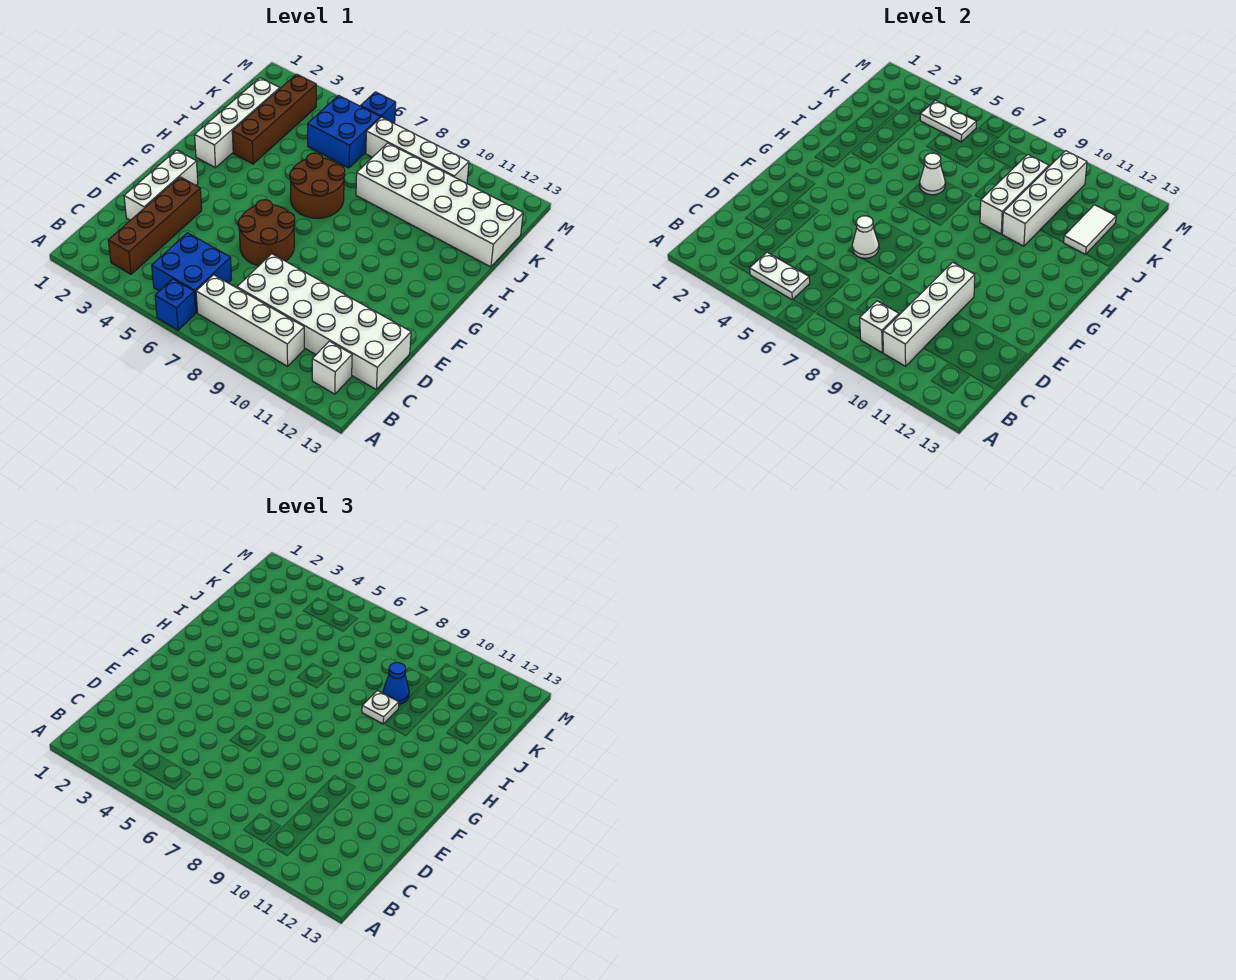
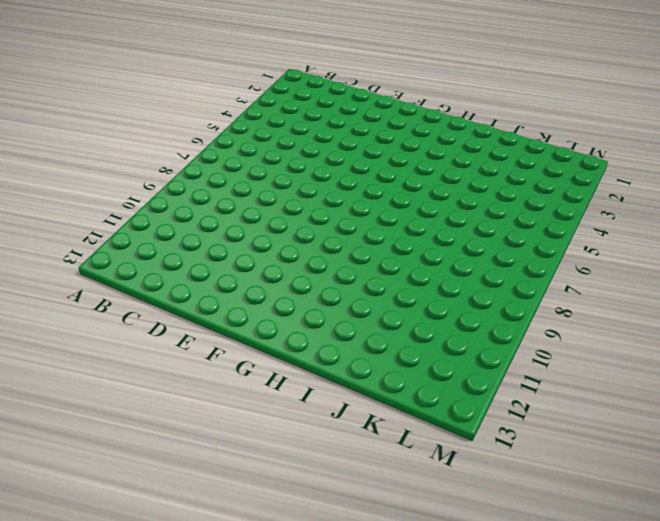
none -> blue 1x1 brick [155,279,196,330]
none -> brown 1x4 brick [108,177,202,274]
none -> blue 2x2 brick [152,233,232,313]

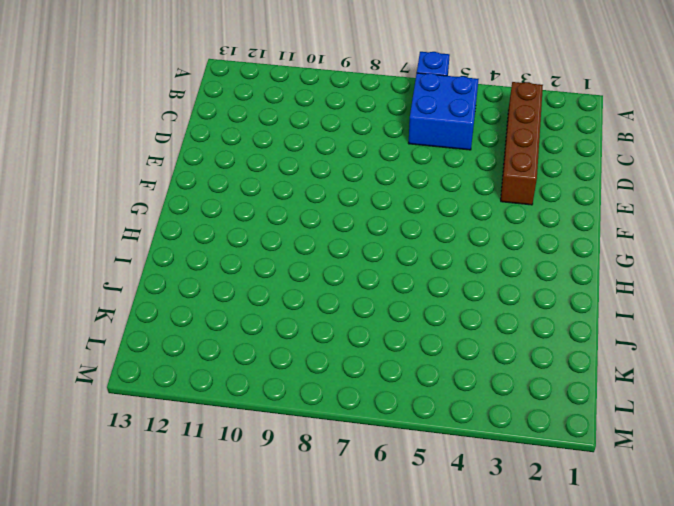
none -> white 1x4 brick [196,275,304,366]
none -> white 1x1 brick [312,341,352,394]
none -> white 2x6 brick [237,254,411,389]

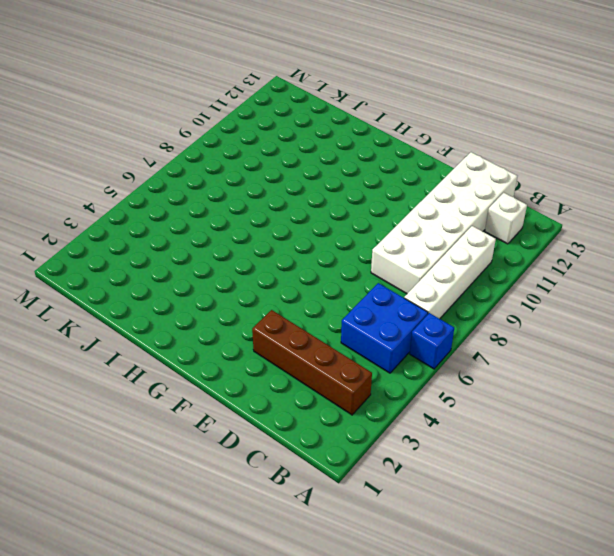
none -> white 1x3 brick [124,150,198,220]
none -> brown 2x2 round brick [238,200,295,266]
none -> white 1x4 brick [195,78,280,168]

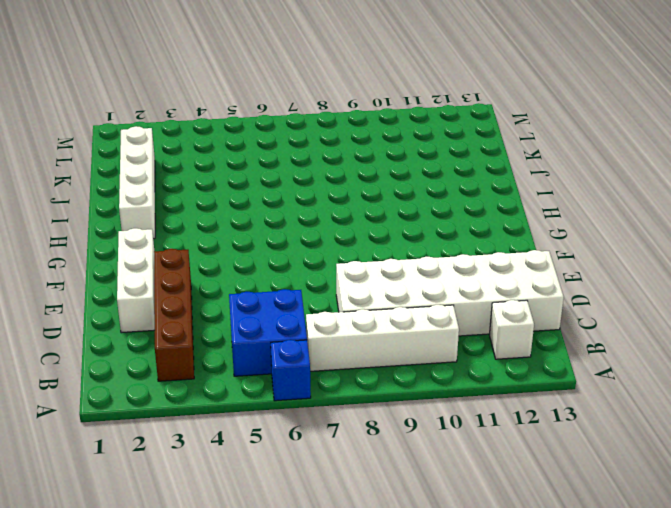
none -> brown 2x2 round brick [238,200,295,266]
none -> brown 2x2 round brick [290,153,345,218]
none -> brown 1x4 brick [232,74,316,164]

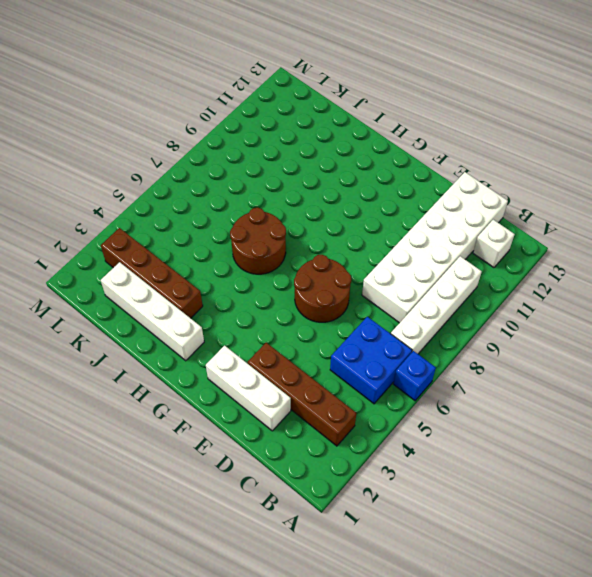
none -> white 2x6 brick [356,143,523,267]
none -> blue 2x2 brick [308,95,380,168]
none -> white 1x4 brick [366,117,469,183]

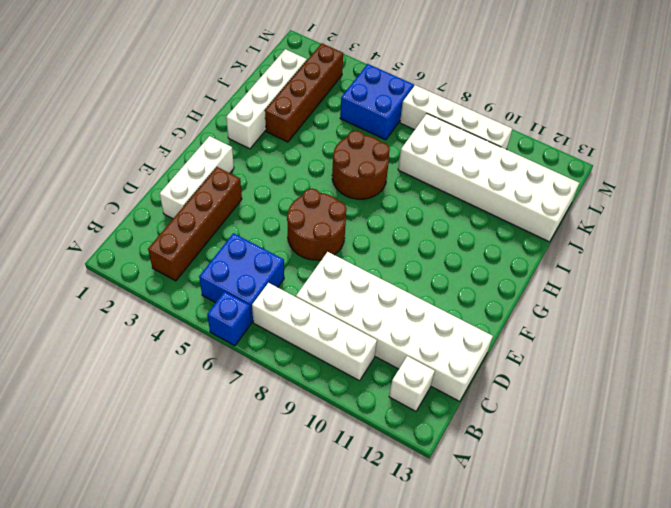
none -> blue 1x1 brick [361,92,396,124]
none -> white 1x2 plate [750,252,810,300]
none -> white 1x1 brick [860,301,899,353]

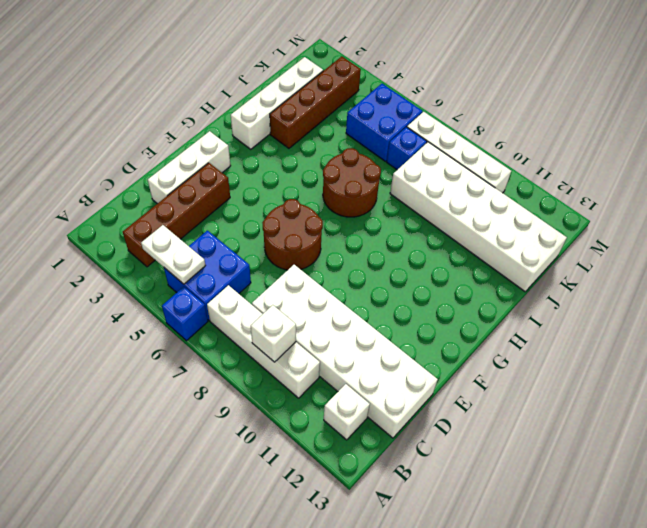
blue 1x1 brick [387,127,427,170] -> blue 1x1 brick moved to [361,92,396,124]
none -> white 1x4 brick [883,262,975,366]
none -> white 1x1 cone [852,216,879,258]
none -> white 1x1 cone [920,153,945,195]

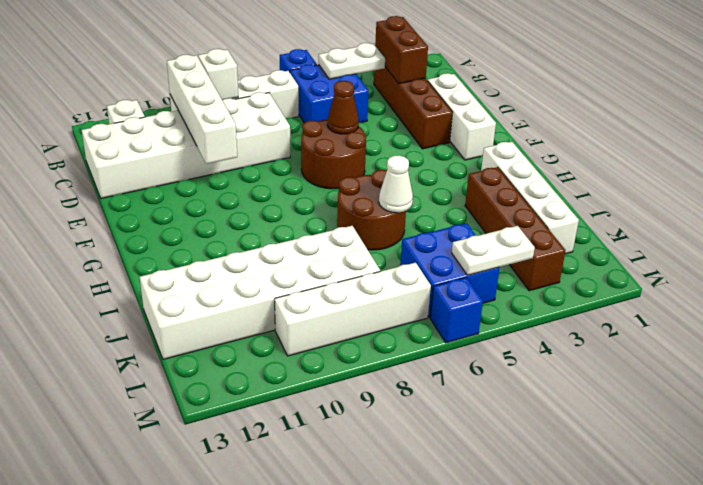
brown 1x2 brick [375,16,428,84] -> none
brown 1x1 cone [327,81,359,134] -> white 1x1 cone [852,216,879,258]
none -> white 1x3 brick [980,155,1049,234]
none -> white 1x4 brick [1002,151,1087,246]
none -> white 1x2 tile [1063,205,1116,254]

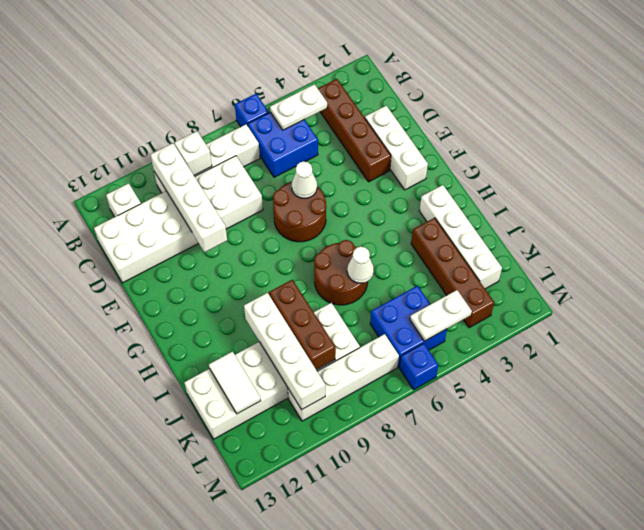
brown 1x3 brick [269,280,336,370] -> white 1x3 brick [980,155,1049,234]
none -> white 1x1 plate [362,691,399,724]
none -> blue 1x1 cone [383,663,409,704]

